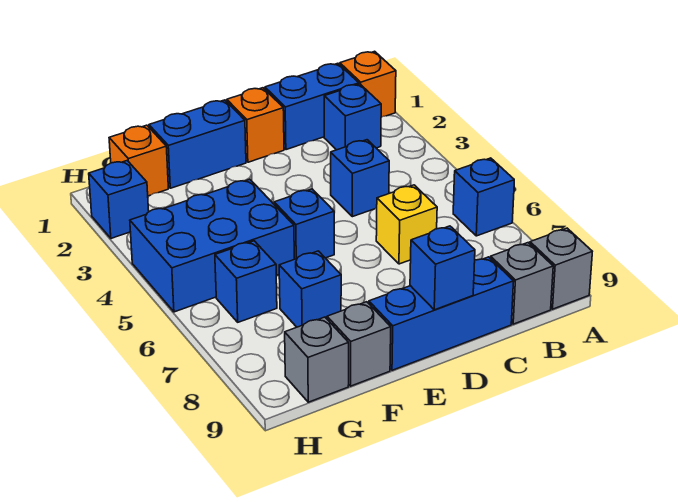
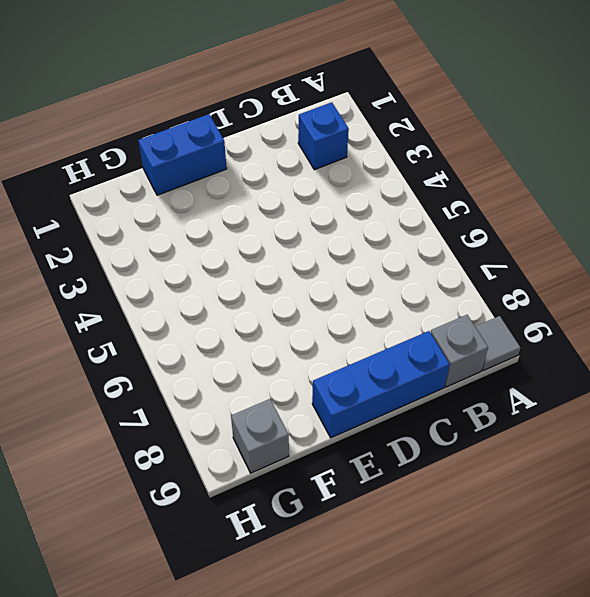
grey 1x1 tile [475,316,520,371] -> grey 1x1 brick [530,228,592,309]
none -> orange 1x1 brick [340,51,396,117]
none -> blue 1x1 brick [453,158,514,236]
none -> blue 1x2 brick [265,63,359,150]

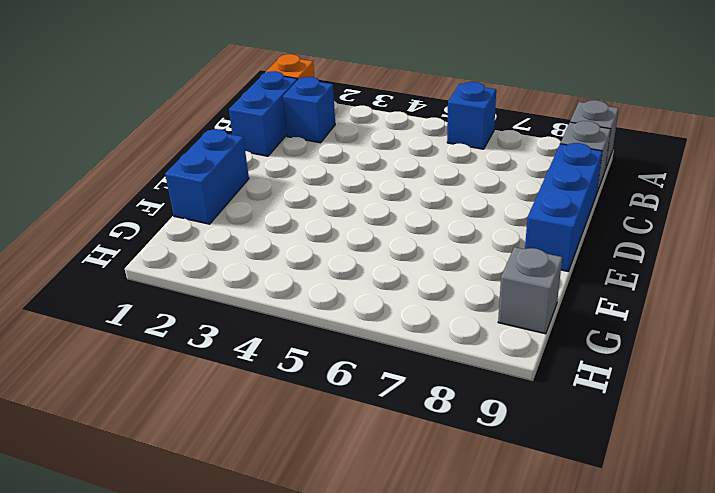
none -> blue 1x1 brick [331,140,389,217]
none -> yellow 1x1 brick [376,185,437,264]
none -> orange 1x1 brick [227,88,284,162]

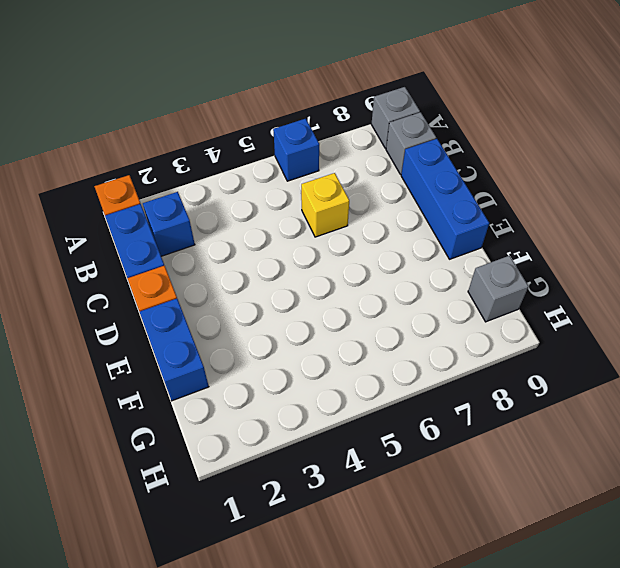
none -> blue 1x1 brick [331,140,389,217]
none -> blue 1x1 brick [274,189,334,259]
none -> blue 2x3 brick [130,179,294,312]

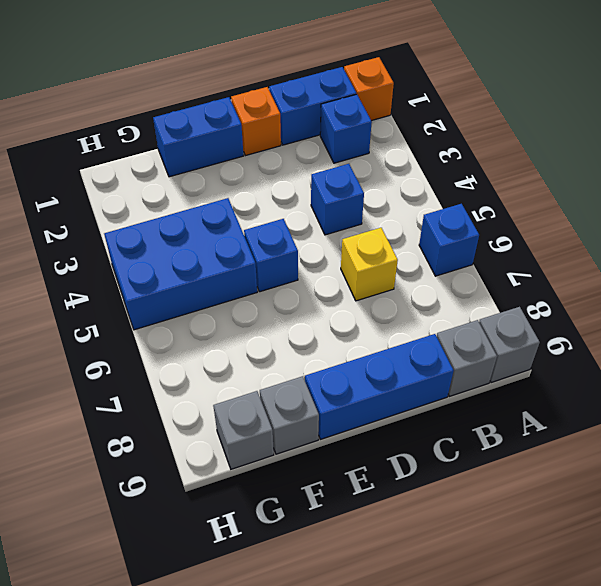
none -> blue 1x1 brick [279,251,341,327]
none -> orange 1x1 brick [109,125,168,196]
none -> blue 1x1 brick [215,241,277,322]

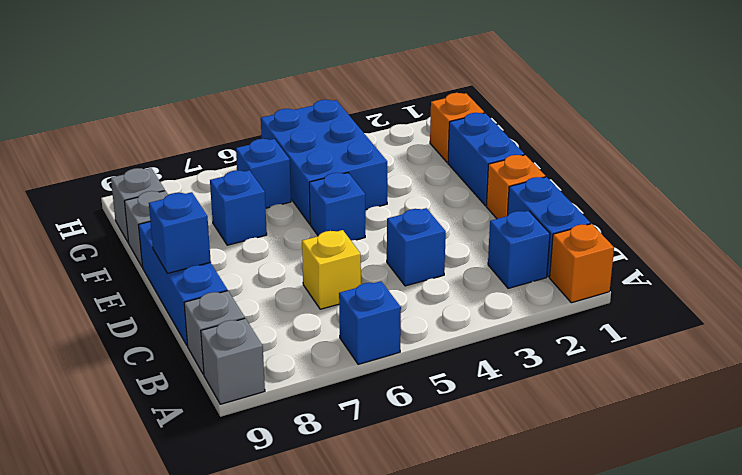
none -> blue 1x1 brick [89,161,149,238]

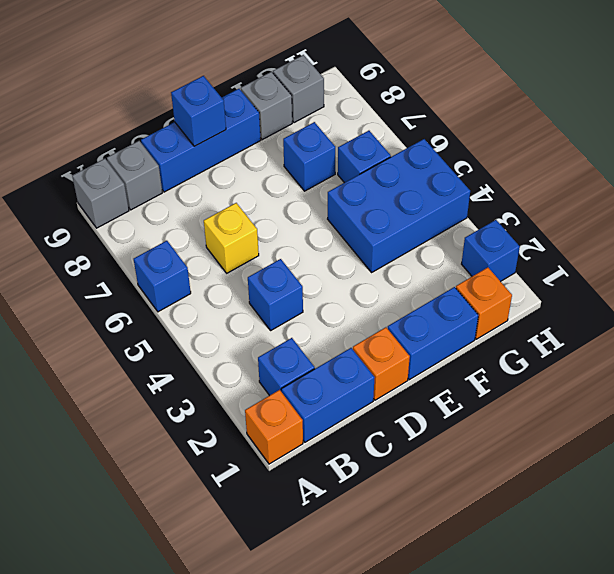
none -> blue 1x1 brick [274,189,334,259]

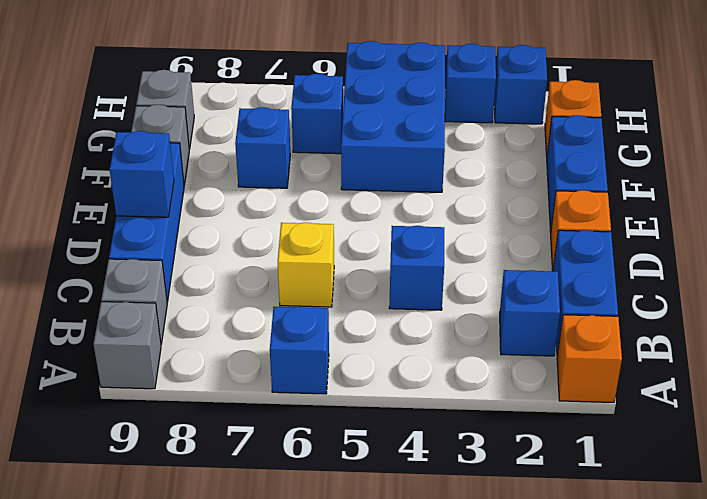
blue 1x1 brick [445,44,496,123] -> blue 1x1 brick moved to [274,189,334,259]

